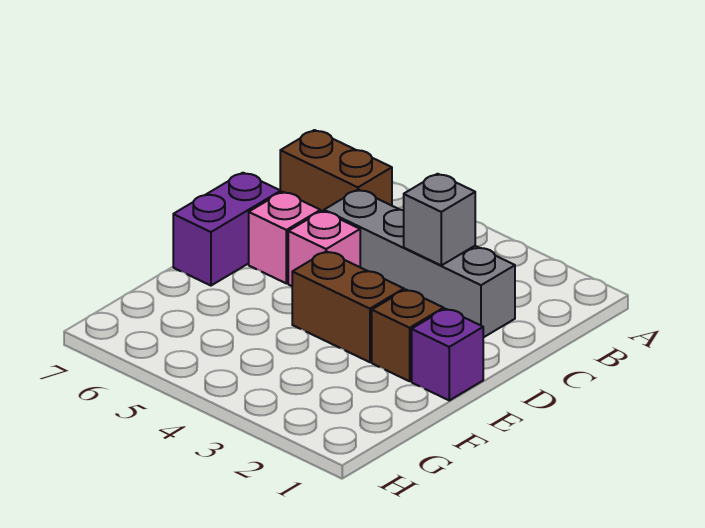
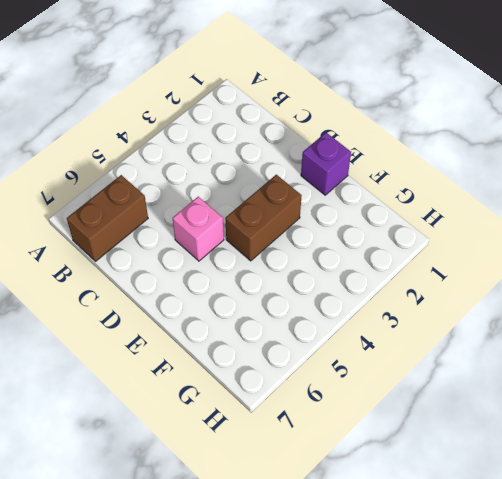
none -> grey 1x4 brick [324,190,515,338]
none -> pink 1x1 brick [249,192,320,283]

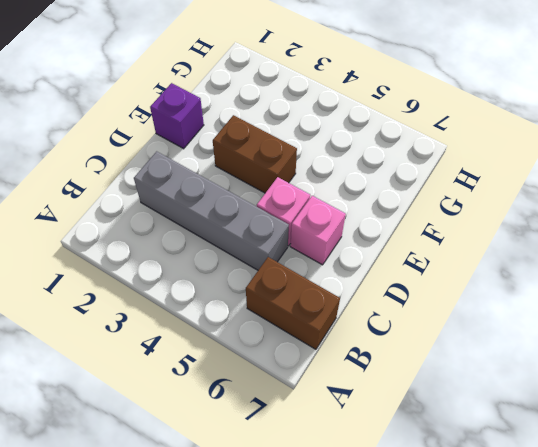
none -> purple 1x2 brick [173,173,281,286]
none -> brown 1x1 brick [372,290,444,381]

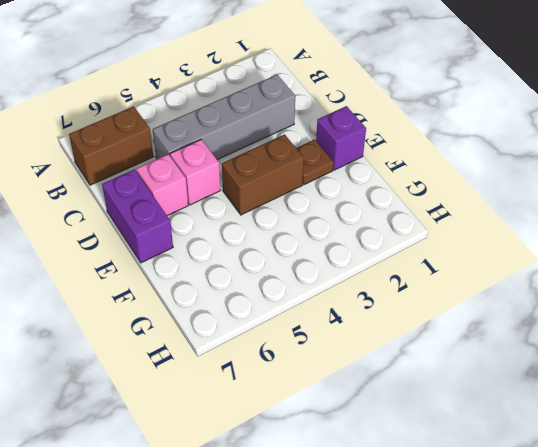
brown 1x1 plate [296,139,334,185] -> brown 1x1 brick [372,290,444,381]
none -> grey 1x1 brick [404,174,475,265]

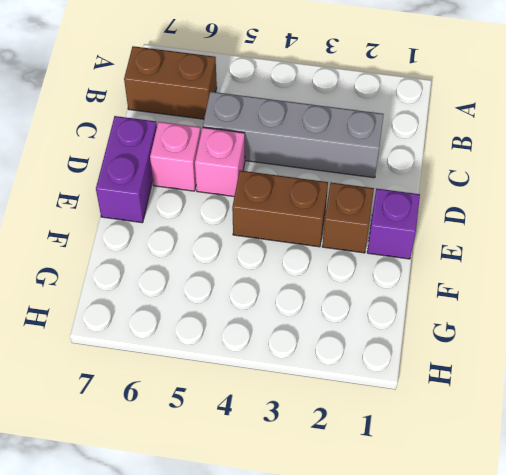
none -> grey 1x1 brick [404,174,475,265]

